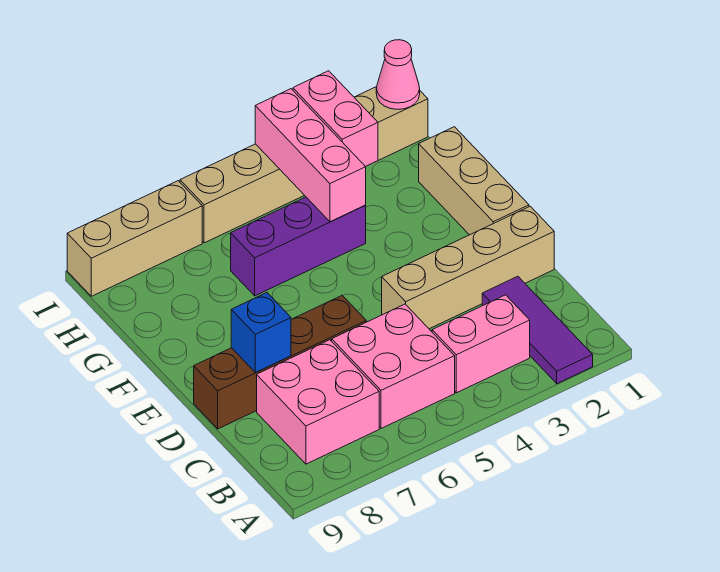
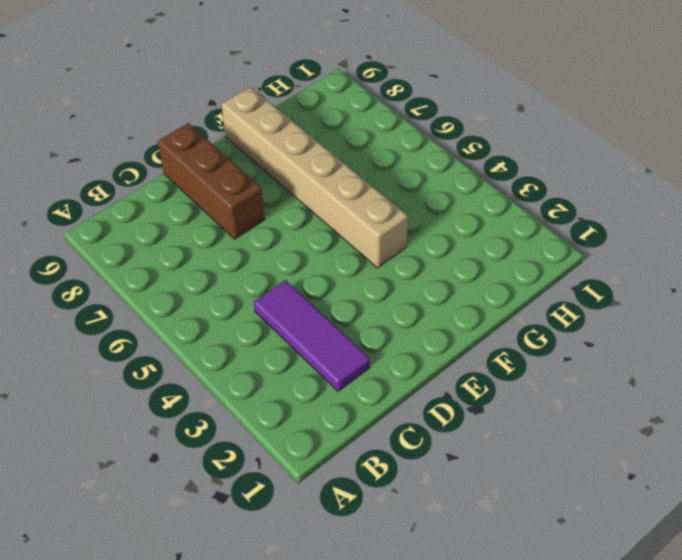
purple 1x3 tile [254,280,370,391] -> purple 1x3 tile turned to [482,276,593,384]
brown 1x3 brick [158,123,265,239] -> brown 1x4 brick [194,296,366,429]
tan 1x6 brick [221,87,408,268] -> tan 1x6 brick moved to [180,87,428,243]
none -> pink 1x2 brick [432,295,530,393]
none -> pink 2x2 brick [332,304,455,428]
none -> pink 2x2 brick [257,340,379,464]

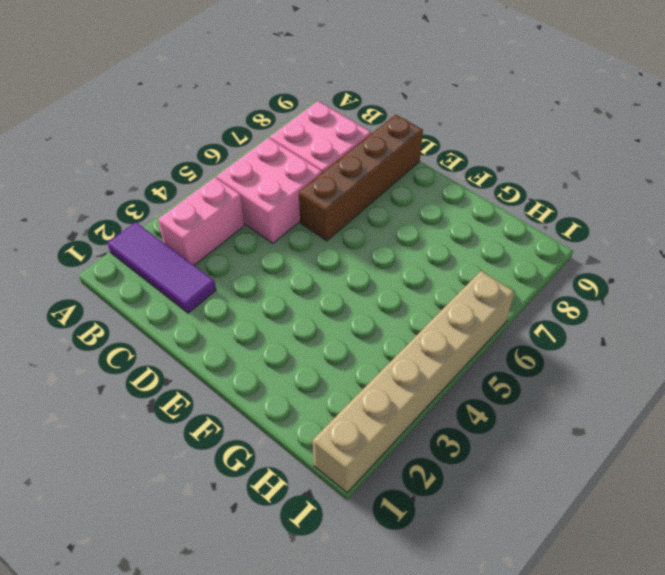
none -> tan 1x4 brick [382,206,554,329]
none -> tan 1x3 brick [419,127,529,235]
none -> purple 1x3 brick [231,197,366,296]

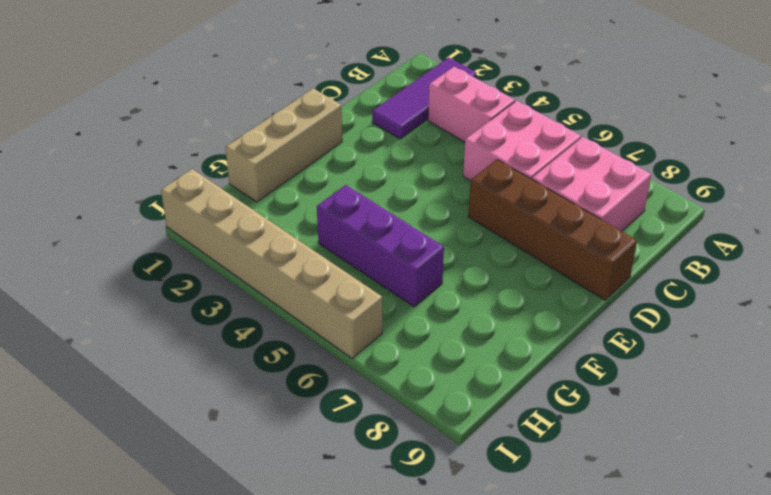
none -> tan 1x4 brick [382,206,554,329]
none -> tan 1x3 brick [67,181,202,296]
none -> blue 1x1 brick [231,293,291,373]

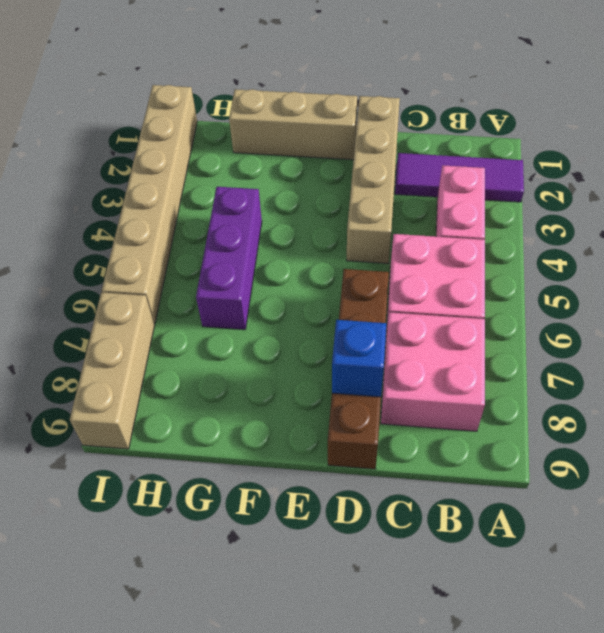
none -> pink 1x3 brick [255,89,366,222]
none -> pink 1x2 brick [293,71,378,167]
none -> pink 1x1 cone [376,40,420,109]

